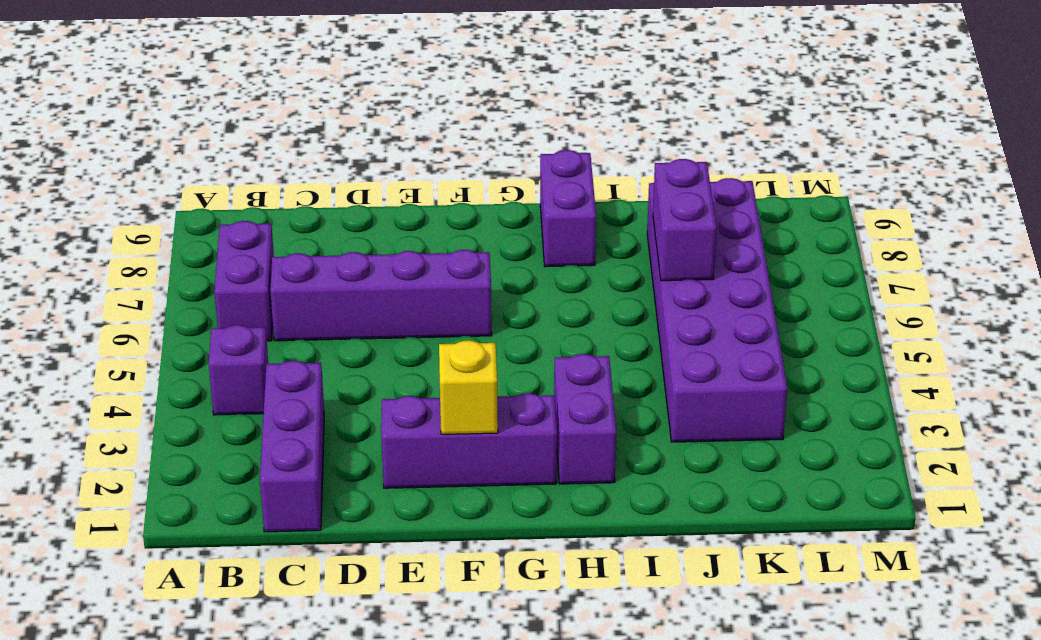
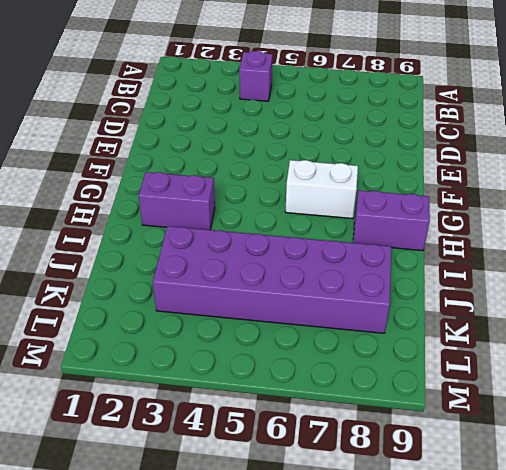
white 1x2 brick [285,160,358,219] -> none
none -> purple 1x2 brick [214,221,274,341]
none -> purple 1x3 brick [260,361,324,532]

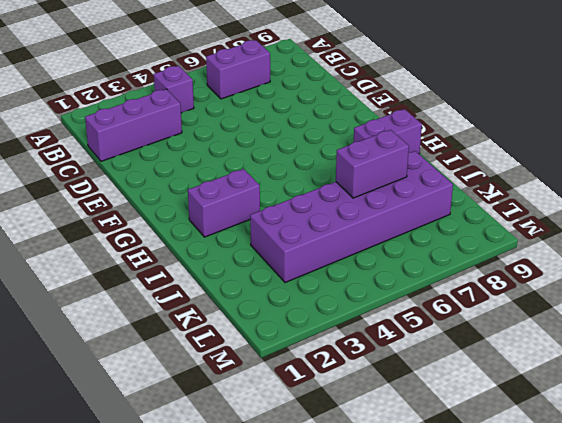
none -> purple 1x4 brick [270,250,492,341]
none -> purple 1x3 brick [381,393,557,488]

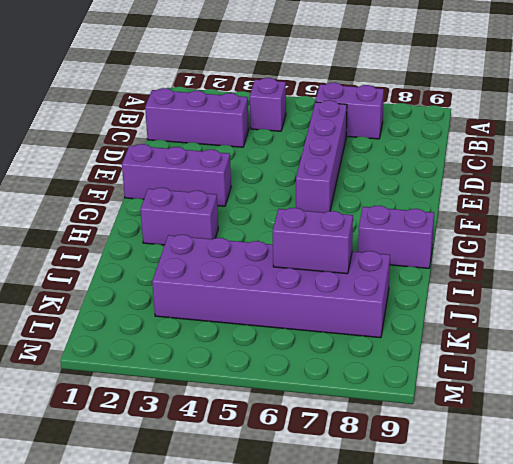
purple 1x3 brick [122,144,231,206] -> purple 1x3 brick turned to [381,393,557,488]
none -> yellow 1x1 brick [439,340,498,434]

